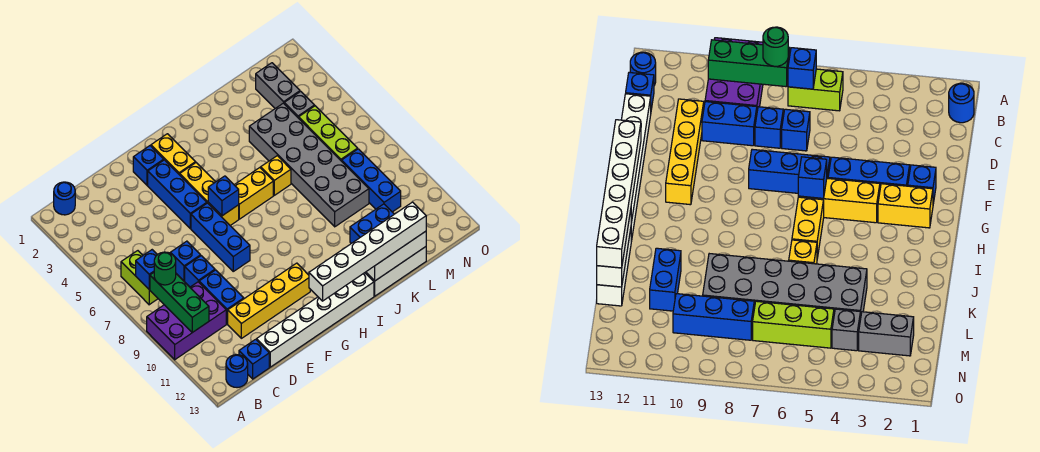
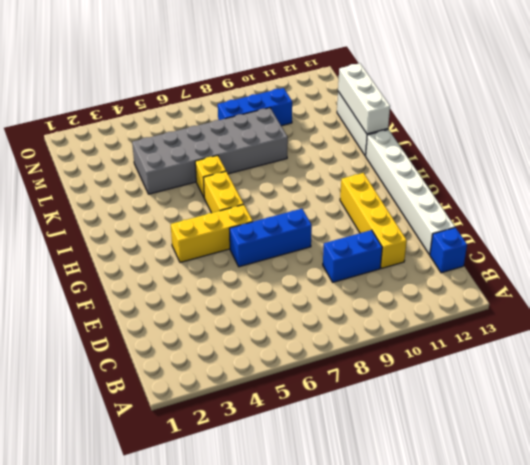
none -> purple 2x3 brick [147,282,226,360]
none -> blue 1x1 round brick [54,182,75,215]
none -> lime 1x2 brick [121,251,158,305]
none -> blue 1x1 round brick [226,355,248,388]

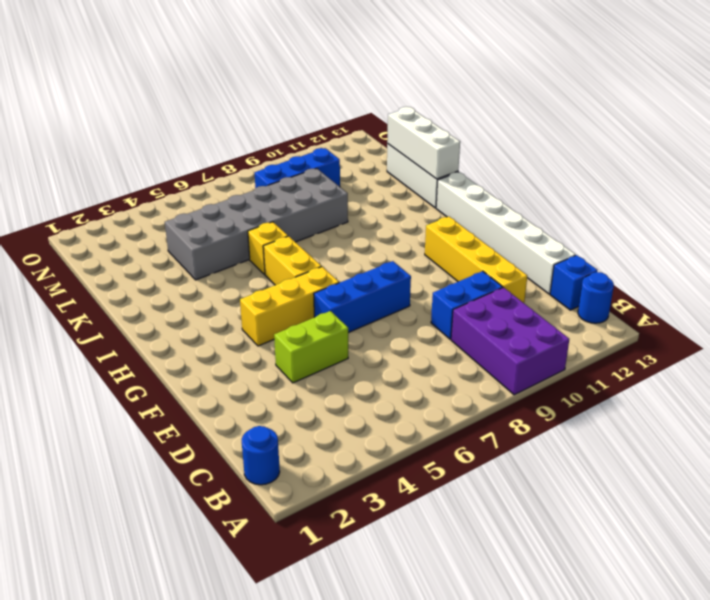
lime 1x2 brick [274,311,348,383] -> lime 1x2 brick moved to [121,251,158,305]
none -> blue 1x1 brick [171,241,201,281]
none -> blue 1x1 brick [185,256,215,287]
none -> blue 1x1 brick [133,146,164,185]
none -> blue 1x3 brick [148,160,207,228]

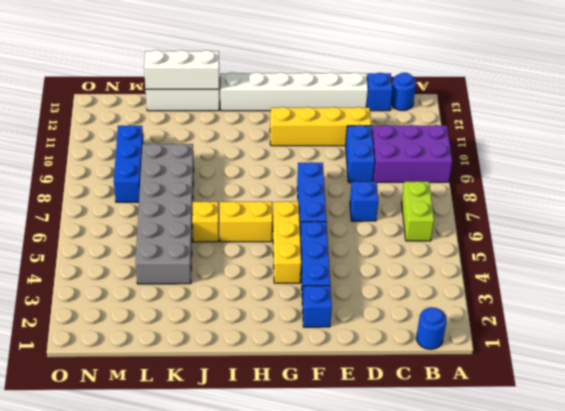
none -> blue 1x1 brick [185,256,215,287]
none -> yellow 1x2 brick [151,134,196,175]
none -> blue 1x2 brick [350,204,394,243]
none -> grey 1x2 brick [256,63,300,108]

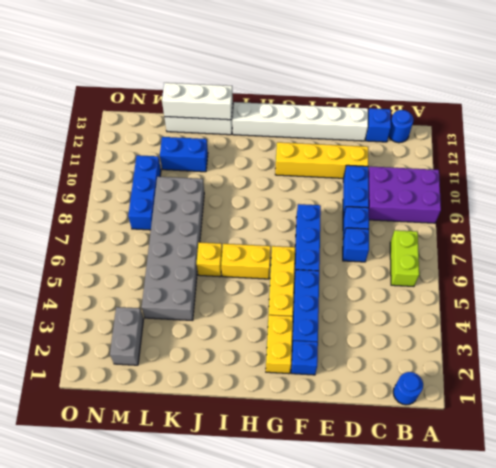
none -> grey 1x1 brick [284,91,315,118]
none -> lime 1x3 brick [299,106,358,161]
none -> blue 1x1 brick [136,250,157,289]
none -> green 1x3 brick [150,273,209,333]

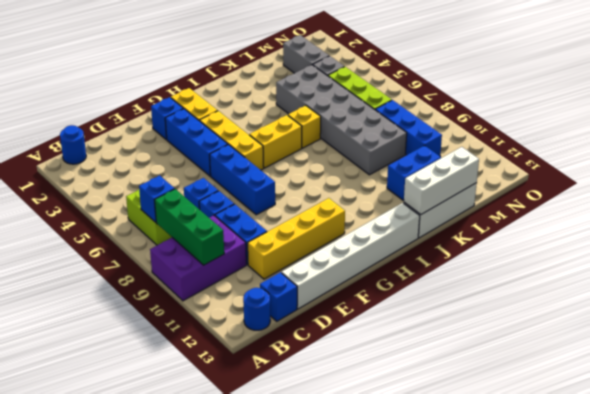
none -> blue 1x1 brick [208,176,239,216]
none -> green 1x1 round brick [154,252,176,285]
none -> white 1x6 brick [309,202,426,301]

